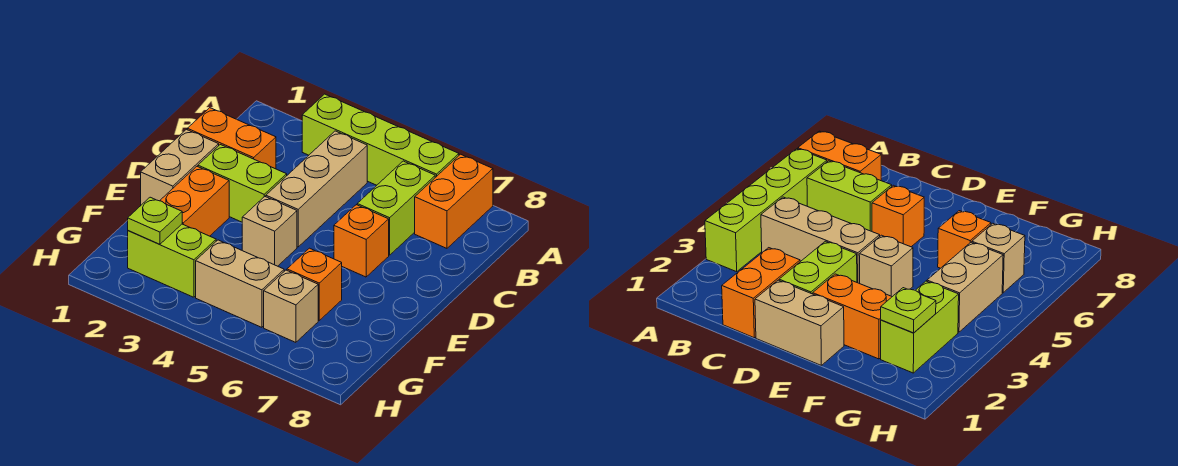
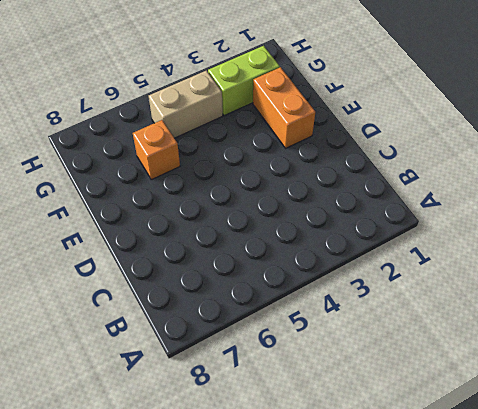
none -> lime 1x4 brick [302,94,459,185]
none -> orange 1x2 brick [415,154,493,248]
none -> tan 1x3 brick [266,131,367,247]

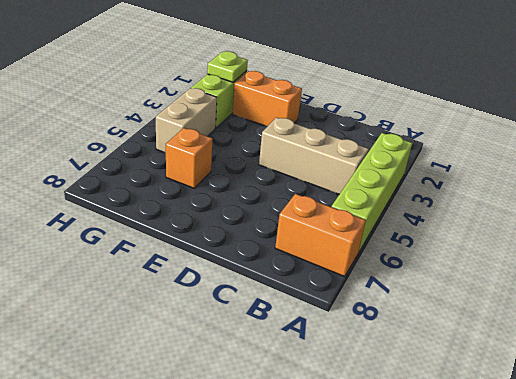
none -> lime 1x2 brick [357,161,435,255]
none -> orange 1x2 brick [187,108,276,169]
none -> tan 1x2 brick [141,129,219,205]

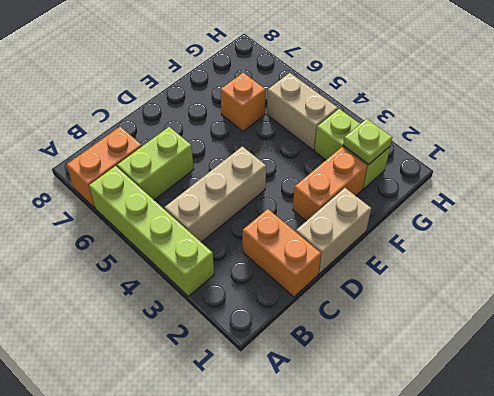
none -> lime 1x2 brick [198,145,287,222]
none -> orange 1x1 brick [334,205,389,277]
none -> tan 1x1 brick [242,197,297,266]

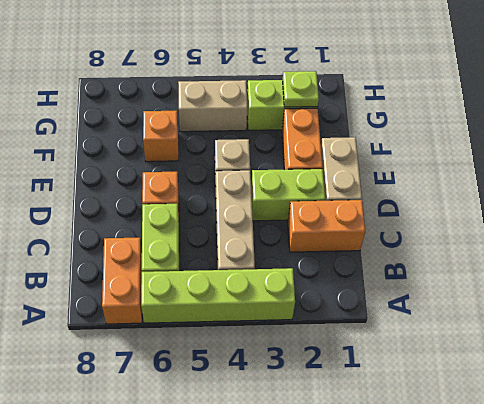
none -> tan 1x1 brick [264,270,318,342]

